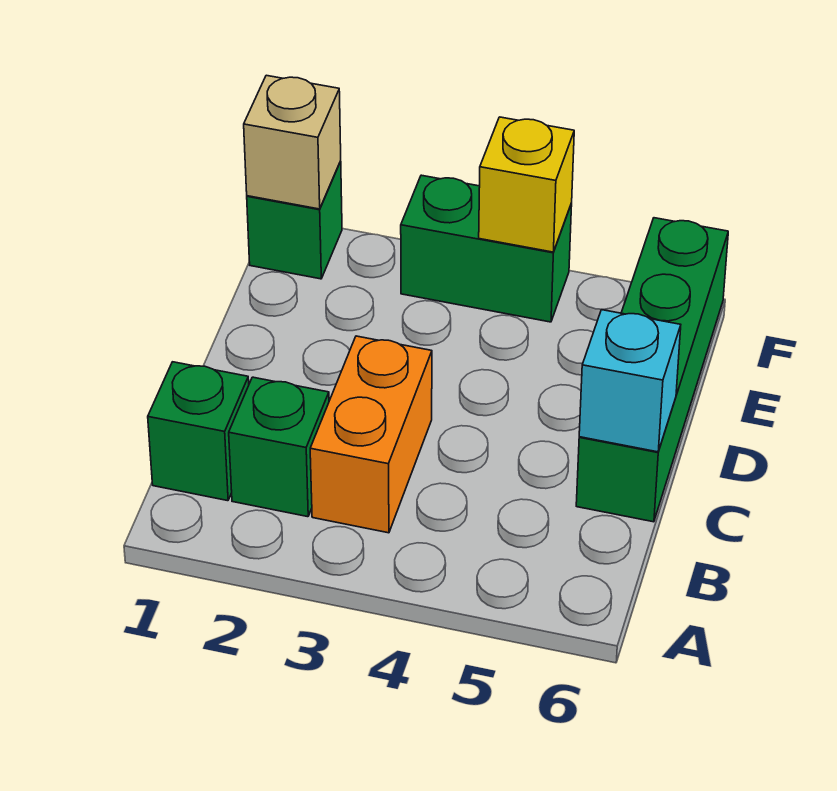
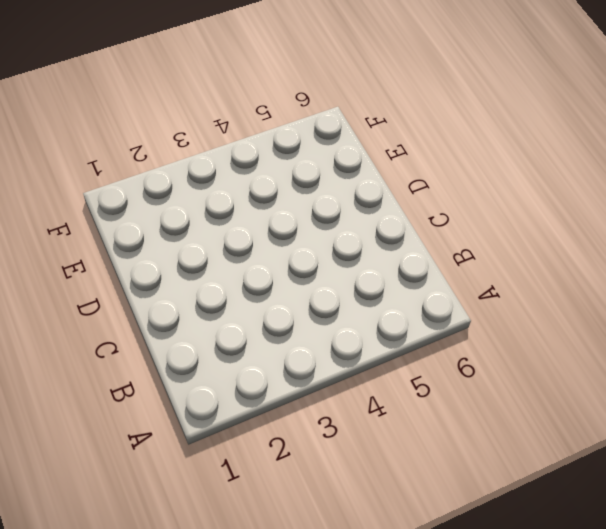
none -> green 1x1 brick [148,362,249,501]
none -> green 1x1 brick [229,377,329,517]

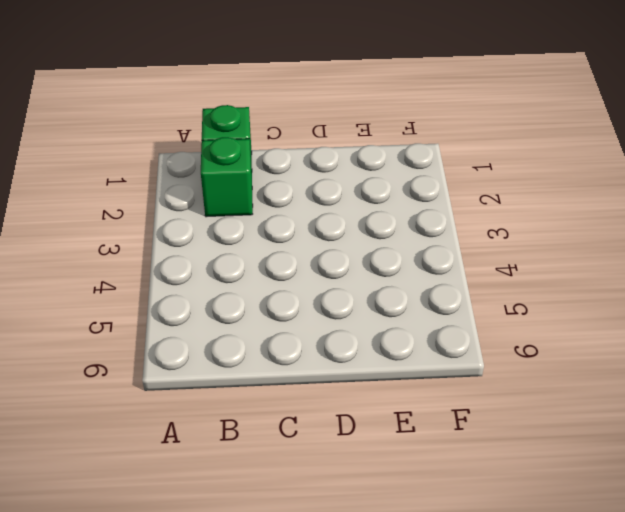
none -> orange 1x2 brick [310,336,432,533]
none -> green 1x4 brick [576,218,728,522]

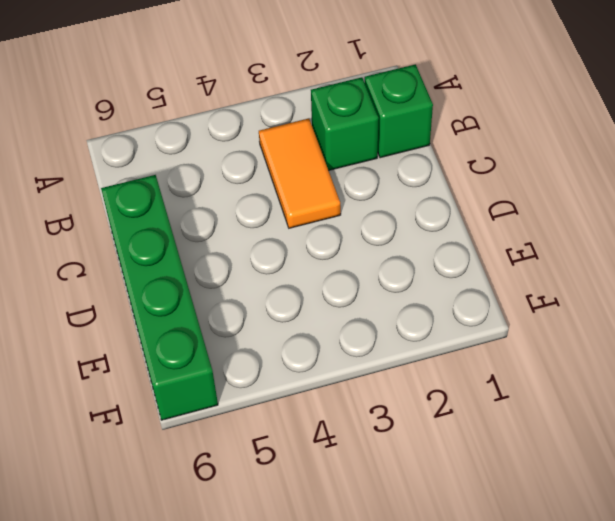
orange 1x2 tile [259,119,341,228] -> orange 1x2 brick [310,336,432,533]
none -> green 1x1 brick [247,161,342,279]
none -> green 1x2 brick [401,175,572,322]

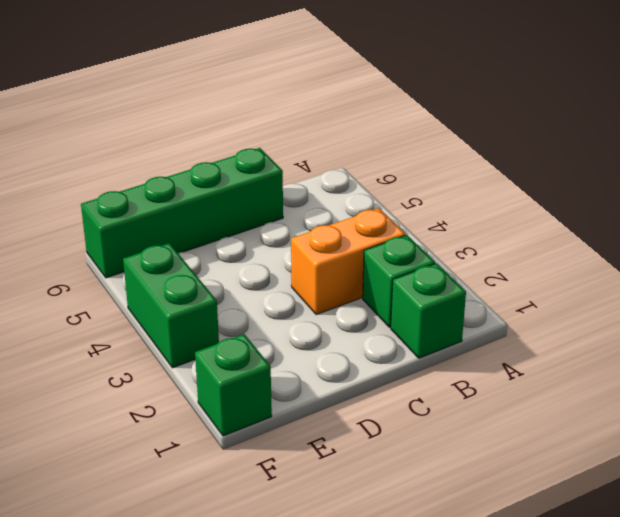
none -> cyan 1x1 brick [579,310,681,452]
none -> tan 1x1 brick [244,75,341,209]

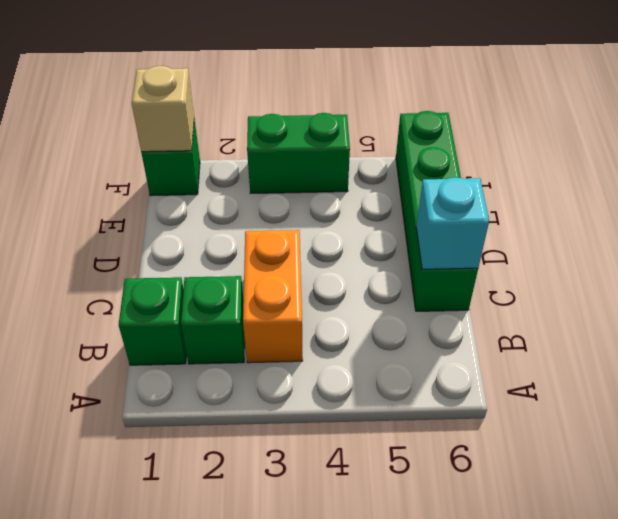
none -> yellow 1x1 brick [479,117,574,252]

